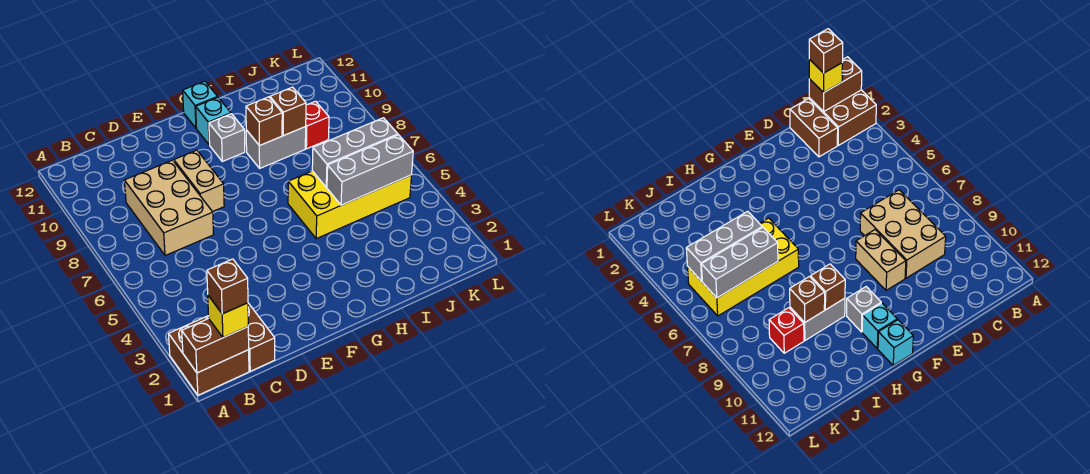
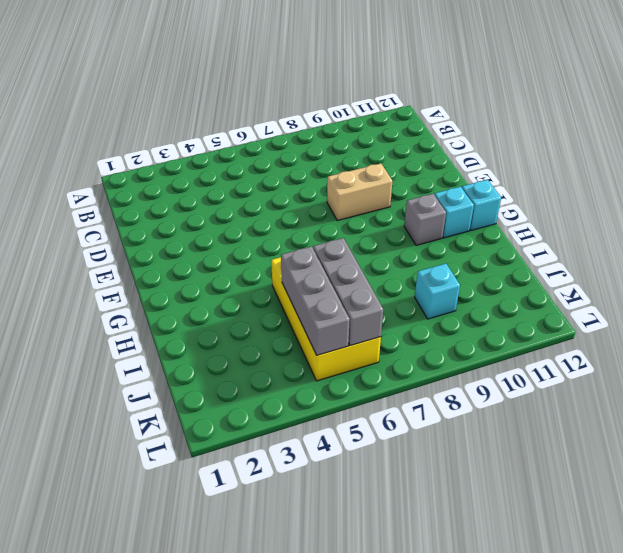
cyan 1x1 brick [415,263,460,319] -> red 1x1 brick [305,101,329,149]
none -> brown 2x2 brick [169,316,249,395]
none -> brown 1x2 brick [248,303,275,371]
none -> tan 2x3 brick [124,160,214,256]

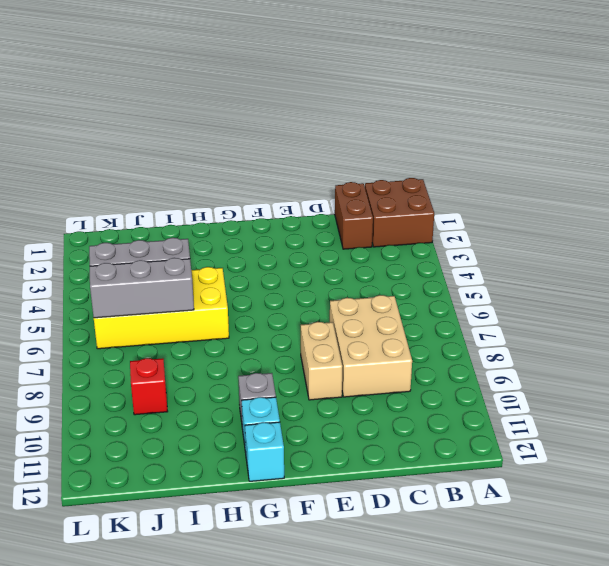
none -> grey 1x2 brick [246,127,306,168]
none -> brown 1x2 brick [182,319,249,373]
none -> brown 1x1 brick [246,97,282,146]

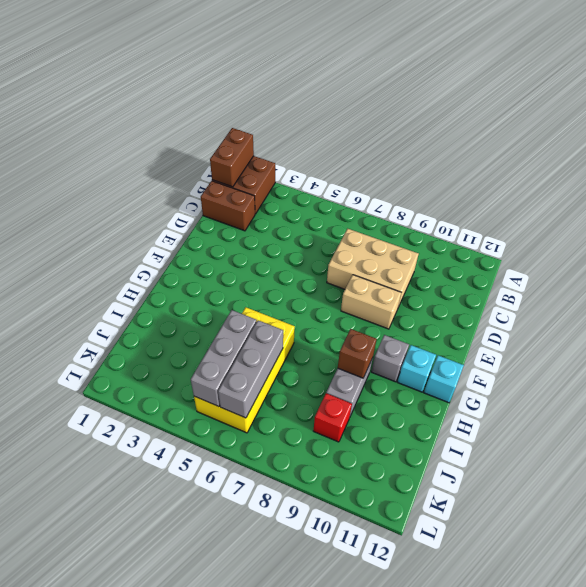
none -> brown 1x1 brick [270,87,306,136]
none -> yellow 1x1 brick [208,296,248,338]
none -> brown 1x1 brick [207,259,248,314]

